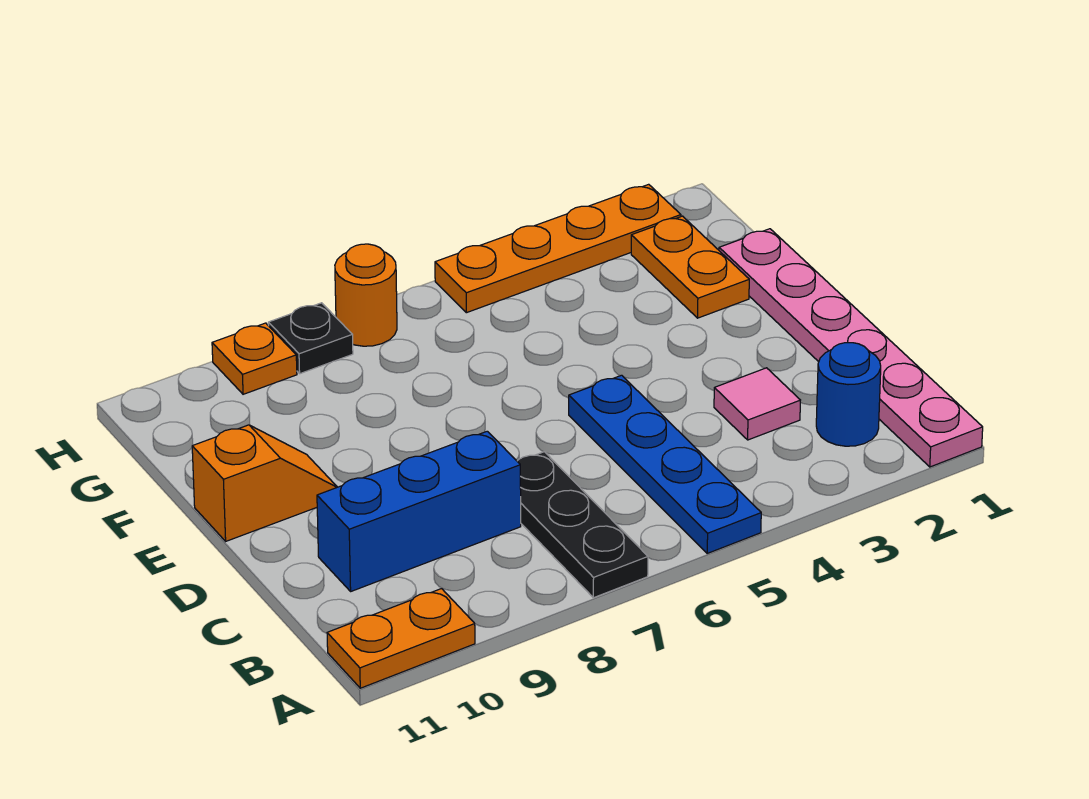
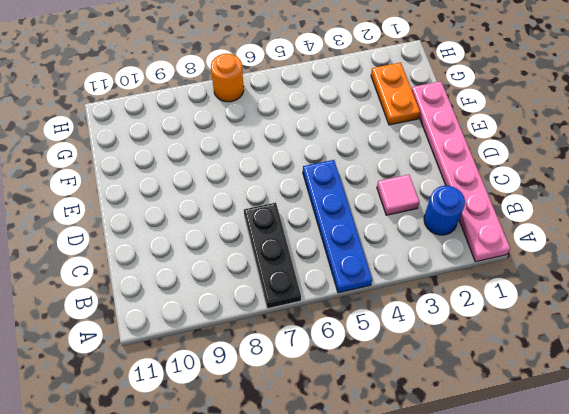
none -> orange 1x2 plate [327,589,475,688]
none -> blue 1x3 brick [317,431,521,591]
none -> orange 1x2 slope [192,425,337,541]

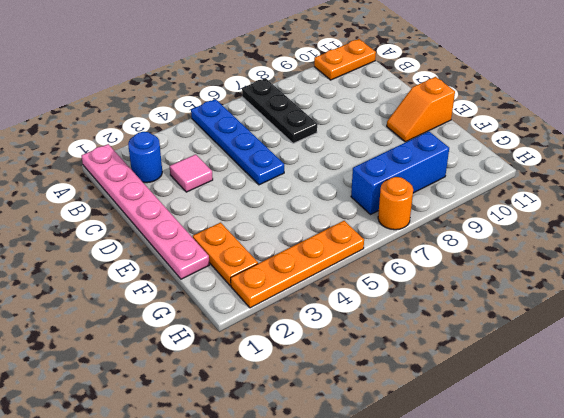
blue 1x3 brick [351,131,449,214] -> blue 1x3 brick moved to [317,431,521,591]
none -> black 1x1 plate [268,303,353,374]
none -> orange 1x1 plate [212,323,297,394]

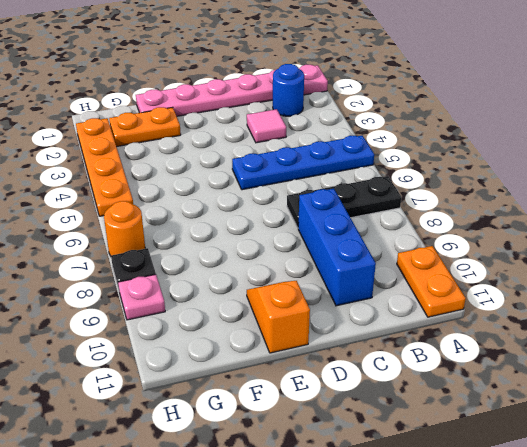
pink 1x1 plate [118,274,165,320] -> orange 1x1 plate [212,323,297,394]

